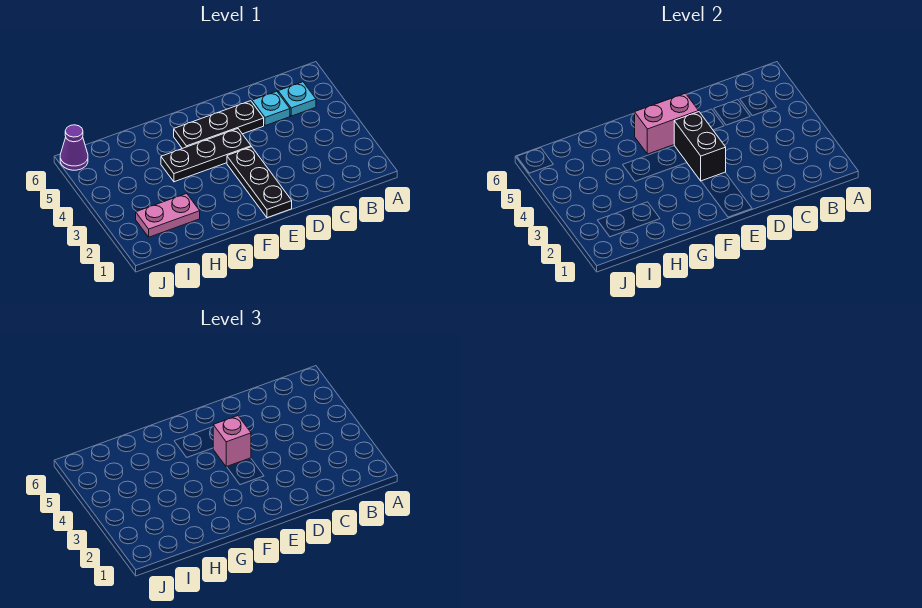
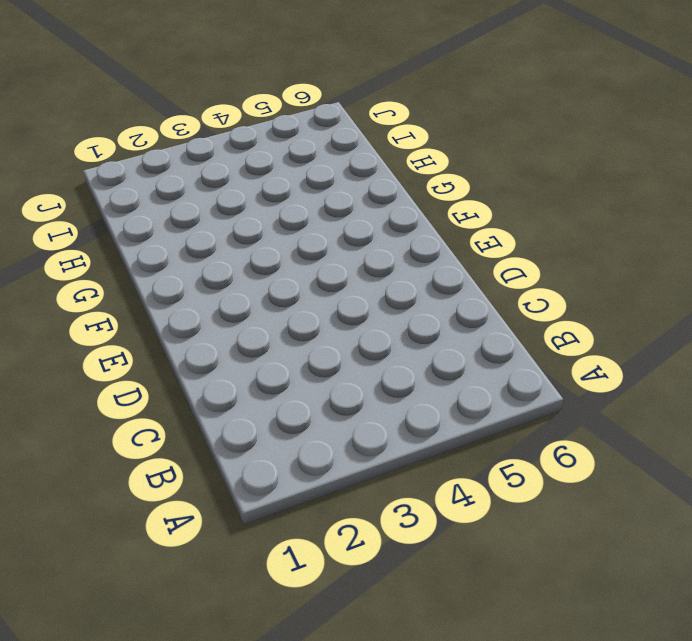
none -> cyan 1x1 plate [278,82,316,116]
none -> cyan 1x1 plate [252,91,290,126]

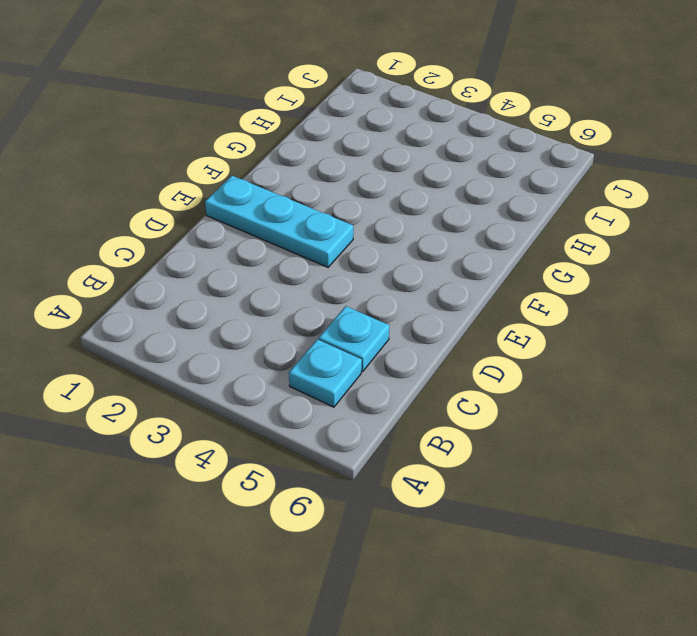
cyan 1x3 plate [205,176,353,267] -> black 1x3 plate [227,147,292,218]
none -> black 1x3 plate [174,101,264,149]
none -> black 1x3 plate [161,129,251,182]

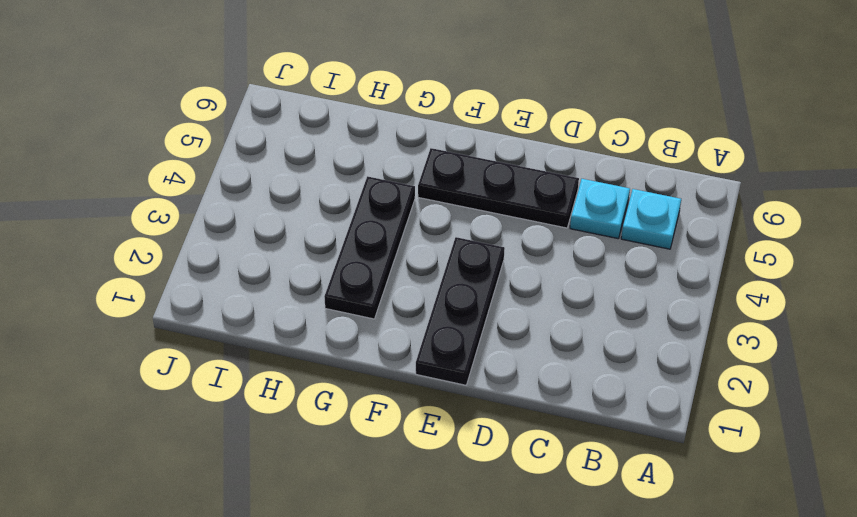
black 1x3 plate [324,176,415,319] -> black 1x3 plate turned to [161,129,251,182]
none -> pink 1x2 plate [136,193,200,237]
none -> purple 1x1 cone [60,125,88,170]

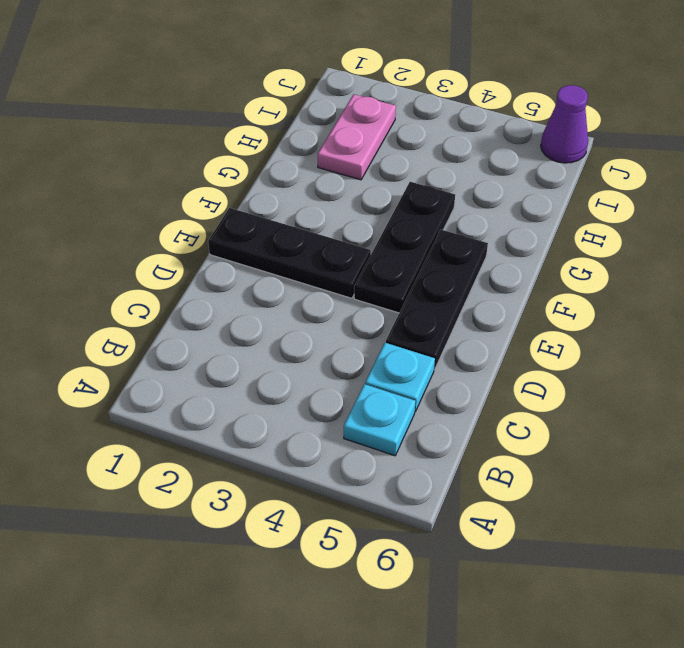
none -> black 1x2 brick [674,112,726,181]
none -> pink 1x2 brick [635,93,699,154]

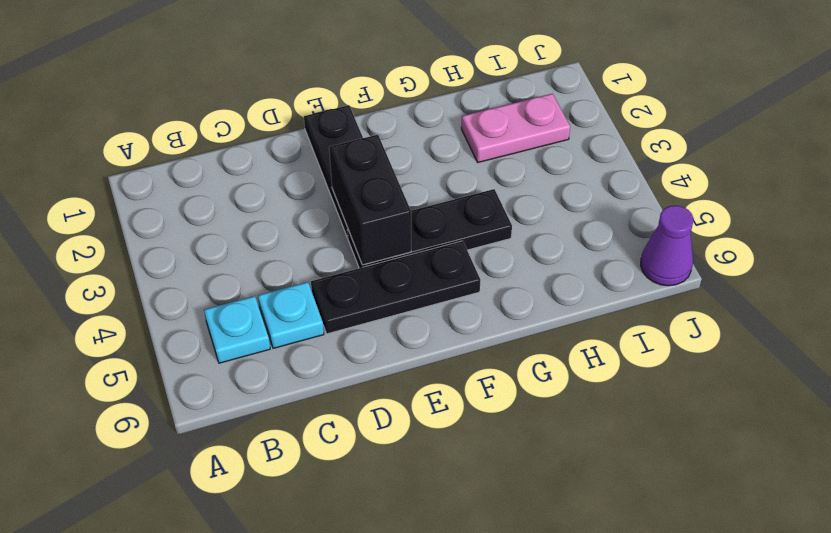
none -> pink 1x2 brick [635,93,699,154]
none -> pink 1x1 brick [213,416,251,467]

